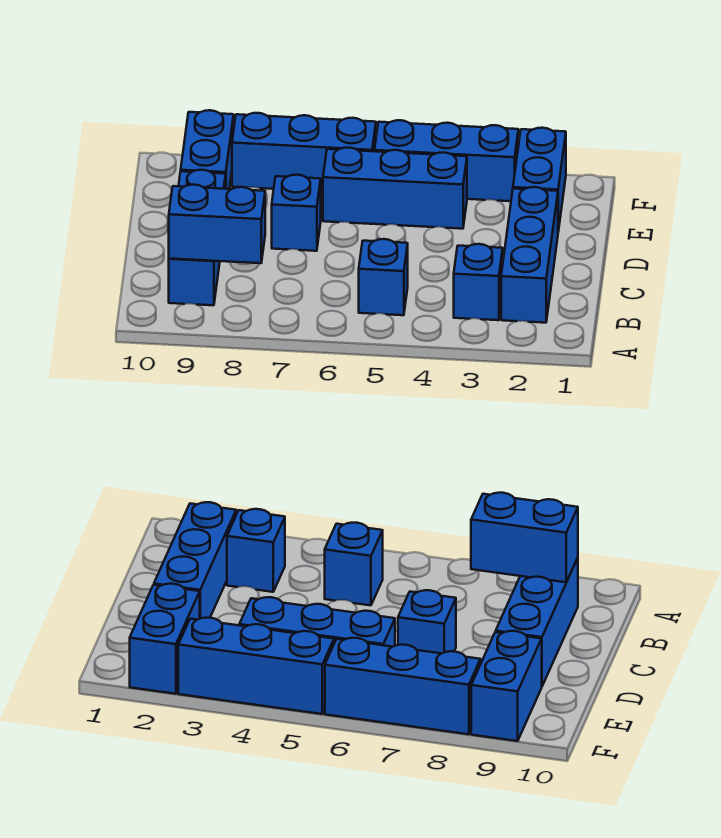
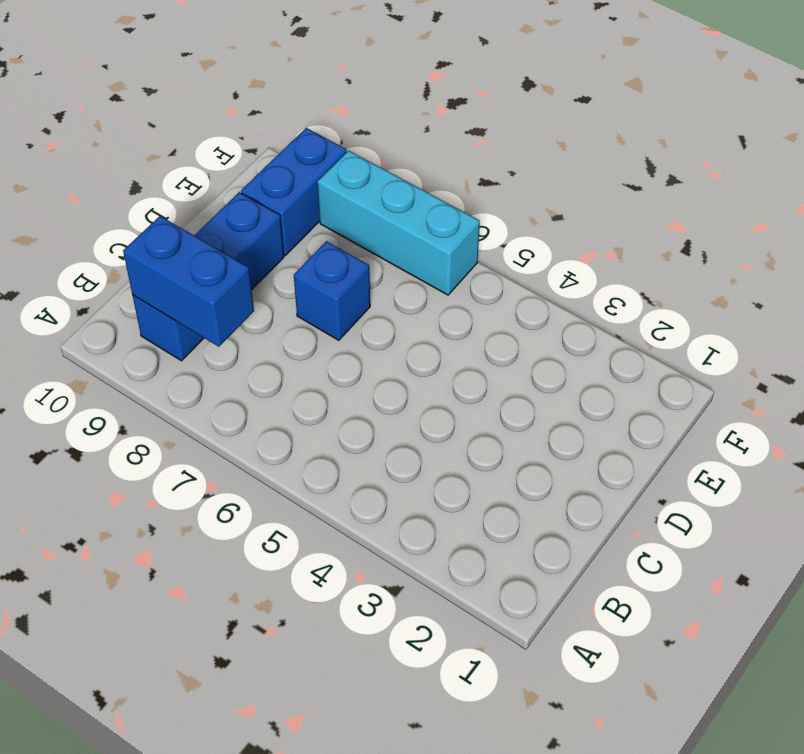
cyan 1x3 brick [318,151,480,295] -> blue 1x3 brick [232,113,376,191]
none -> blue 1x3 brick [501,187,558,323]
none -> blue 1x1 brick [454,244,503,320]

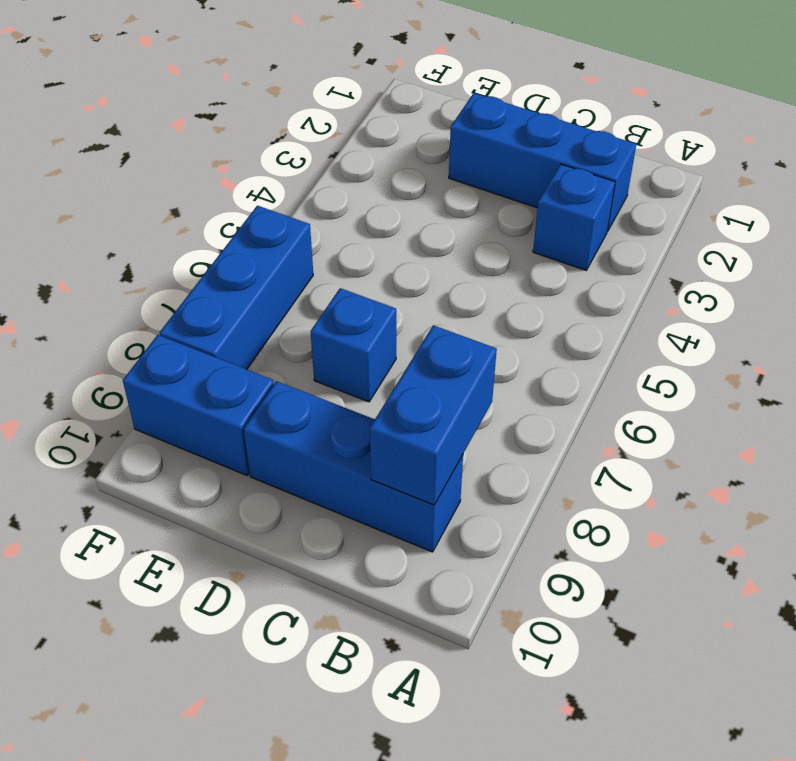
none -> blue 1x1 brick [359,239,408,315]
none -> blue 1x2 brick [513,128,566,231]

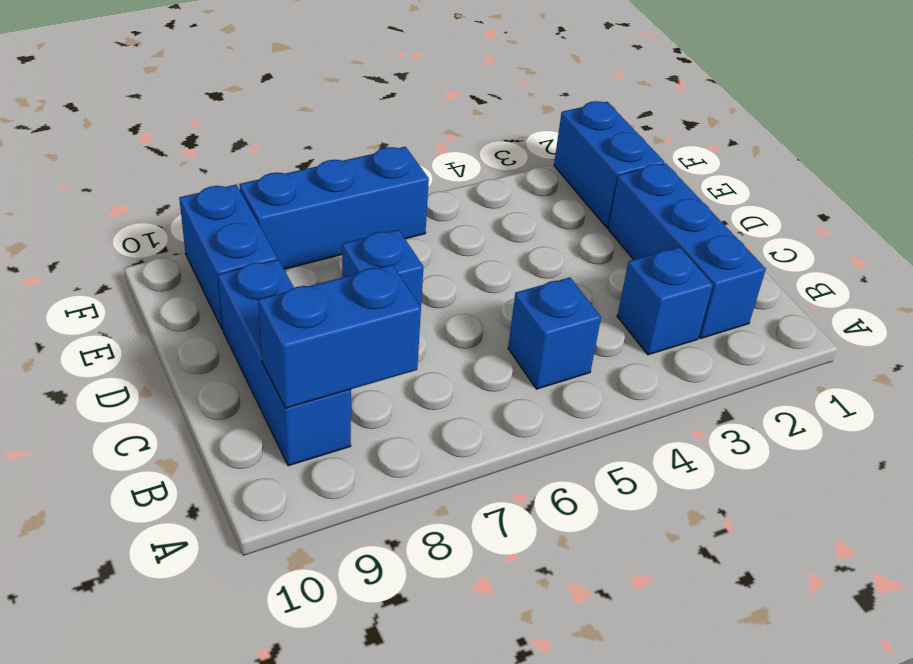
none -> blue 1x3 brick [323,148,467,229]
none -> blue 1x3 brick [375,120,518,201]

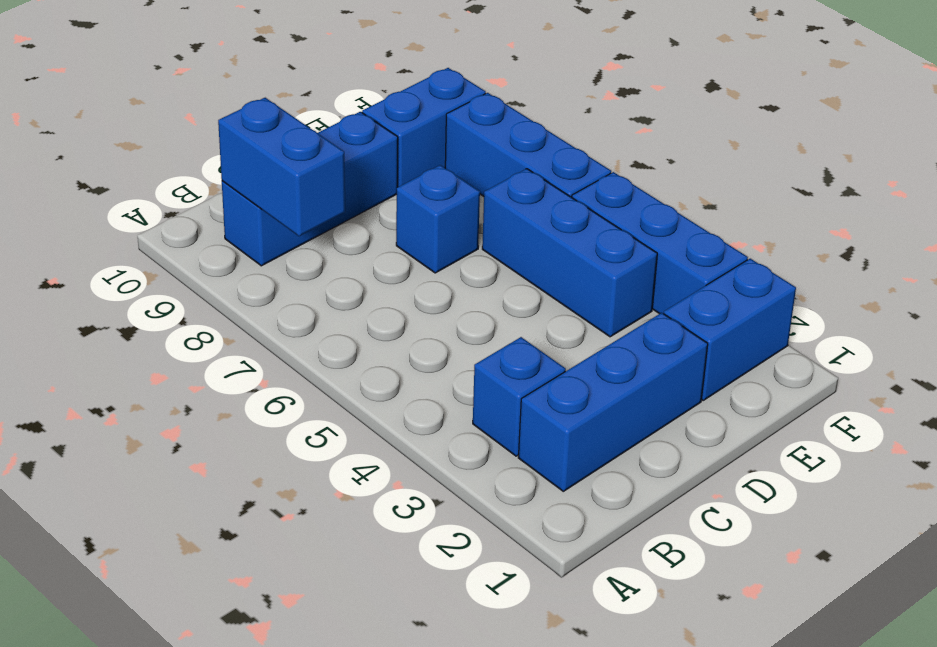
none -> blue 1x1 brick [359,239,408,315]

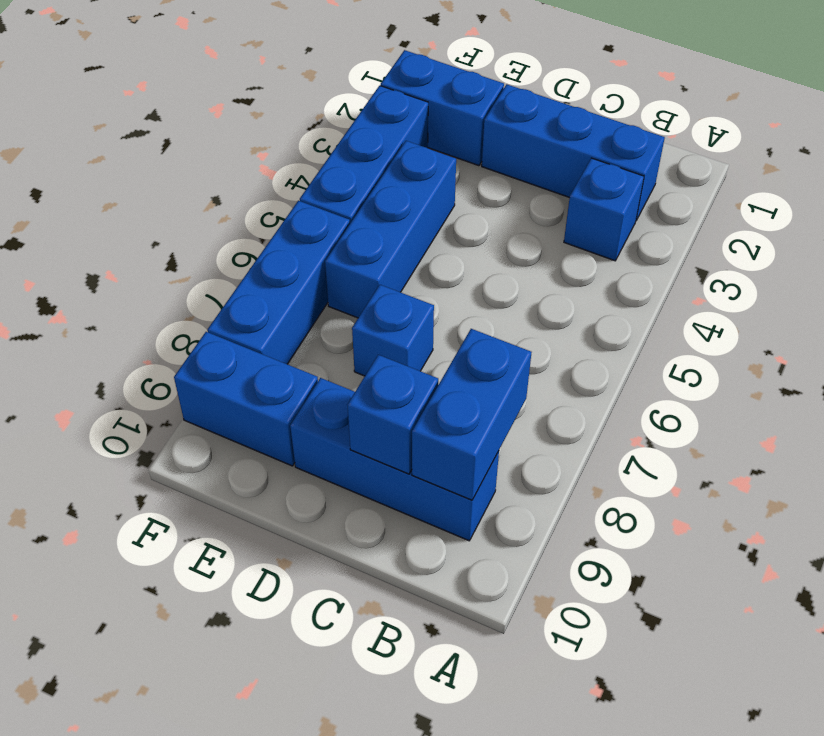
blue 1x1 brick [348,355,438,474] -> blue 1x1 brick moved to [359,239,408,315]

